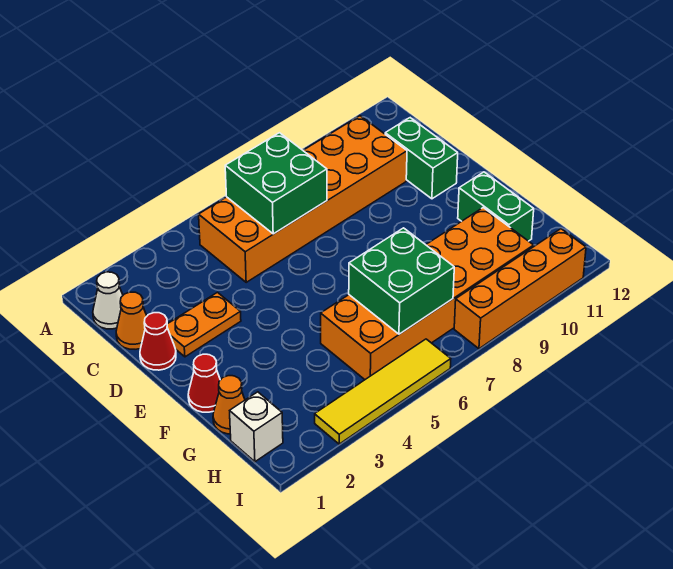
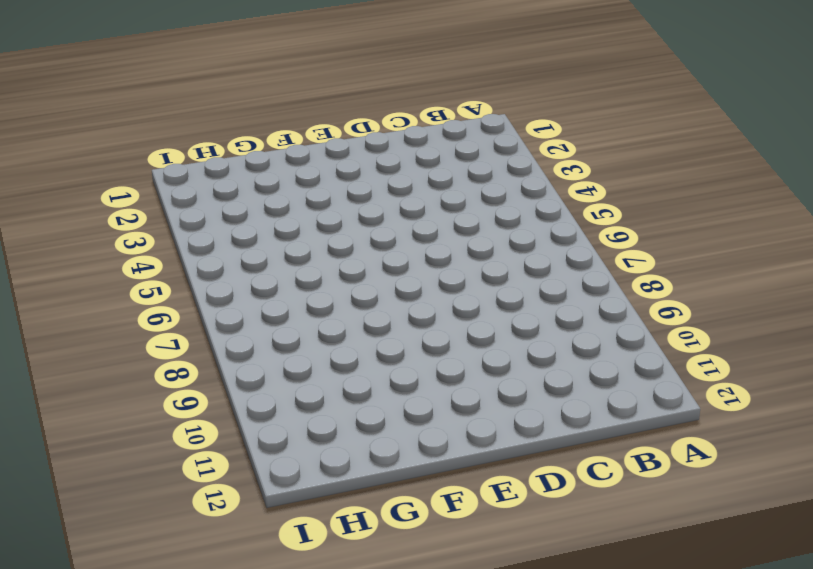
none -> white 1x1 cone [93,272,123,329]
none -> orange 2x6 brick [199,116,407,282]
none -> orange 1x1 cone [116,292,147,349]

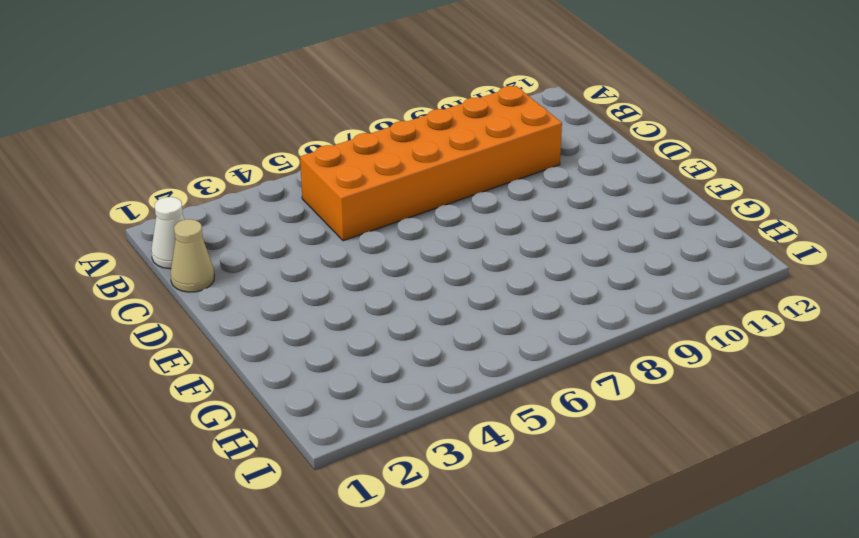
tan 1x1 cone [171,219,214,292] -> orange 1x1 cone [116,292,147,349]
none -> green 1x2 brick [385,118,458,199]
none -> red 1x1 cone [140,313,176,370]
none -> orange 1x2 plate [167,292,241,357]

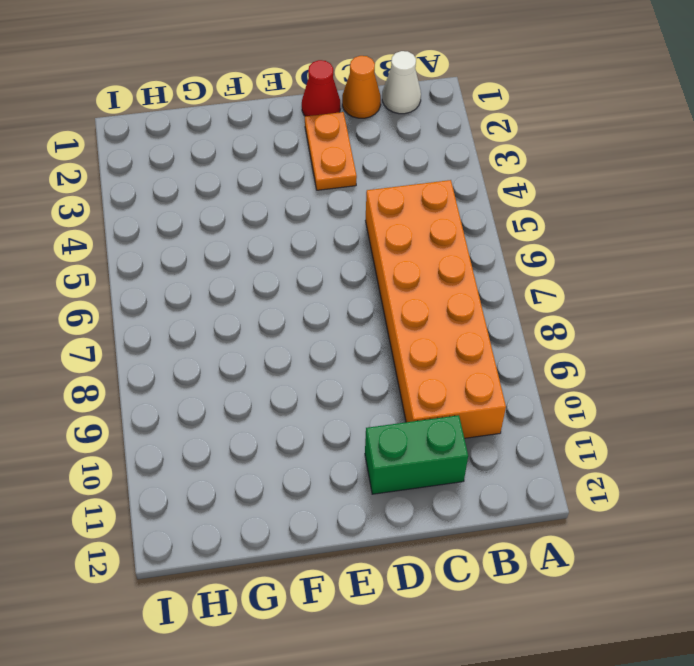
none -> red 1x1 cone [188,354,220,412]
none -> green 1x2 brick [458,172,534,241]
none -> orange 1x1 cone [213,376,245,434]

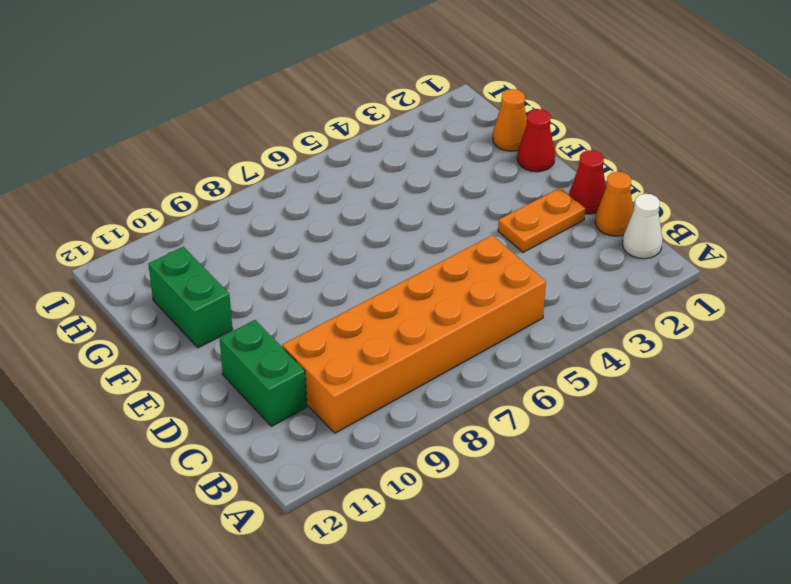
none -> orange 2x6 brick [321,208,534,380]
none -> white 1x1 brick [230,392,283,462]
none -> yellow 1x4 tile [315,339,451,444]

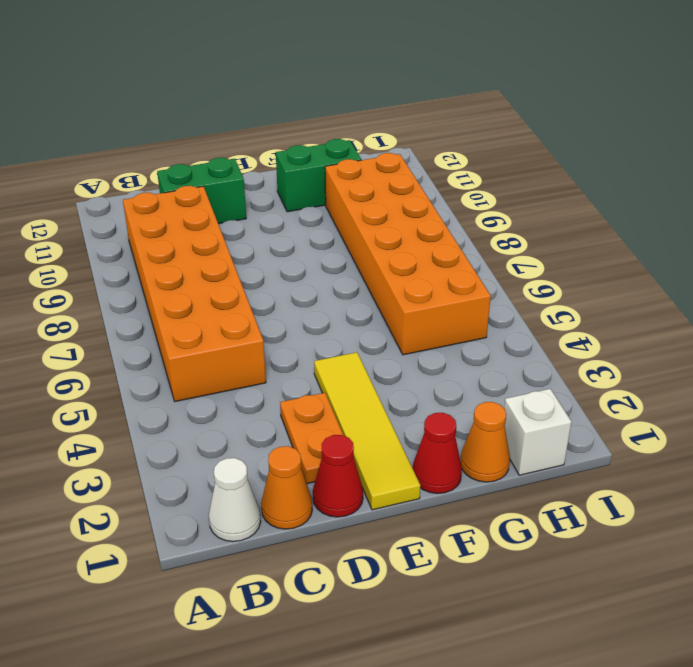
yellow 1x4 tile [314,352,420,510] -> yellow 1x4 tile moved to [315,339,451,444]
none -> orange 1x4 brick [454,229,586,349]
none -> green 2x2 brick [225,133,327,234]
none -> green 2x2 brick [349,228,454,334]

